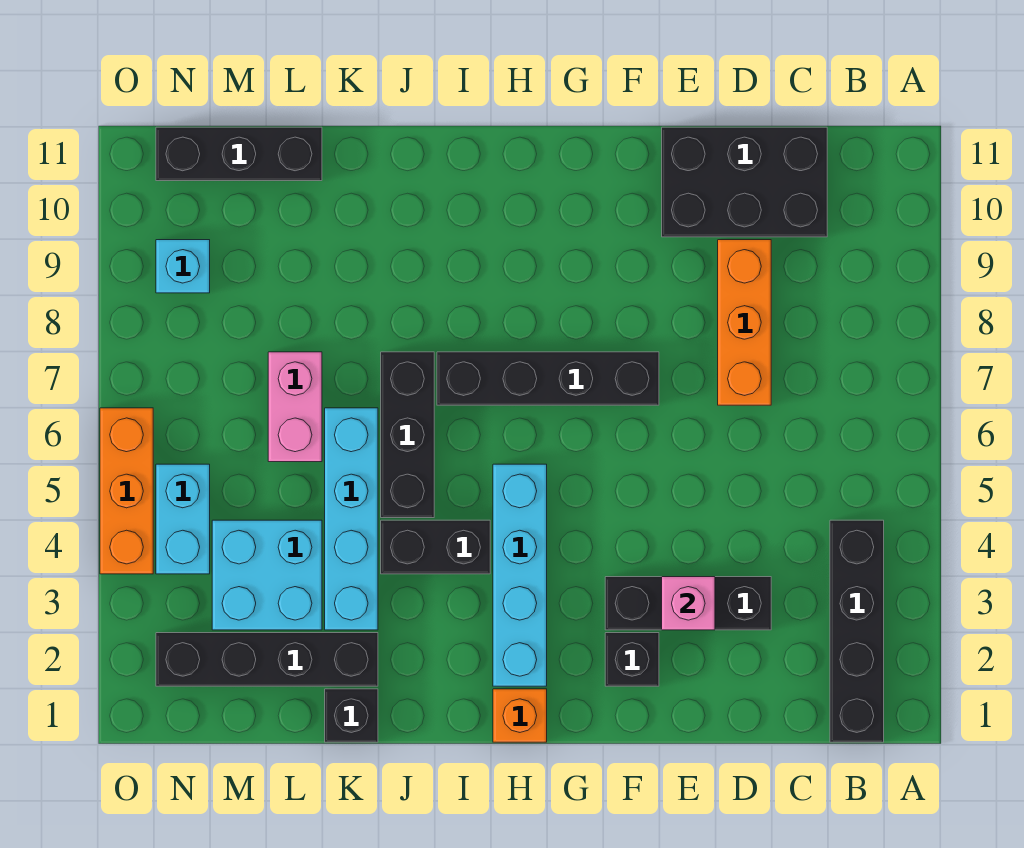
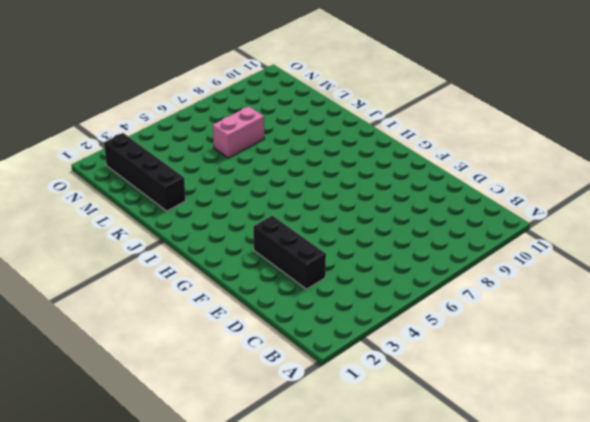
none -> black 1x4 brick [830,520,884,742]
none -> black 2x3 brick [662,127,827,237]
none -> orange 1x3 brick [718,240,771,405]

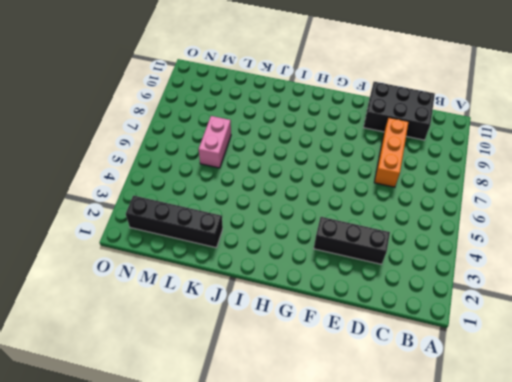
none -> black 1x4 brick [830,520,884,742]
none -> black 1x1 brick [605,633,659,686]
none -> black 1x4 brick [437,352,659,405]

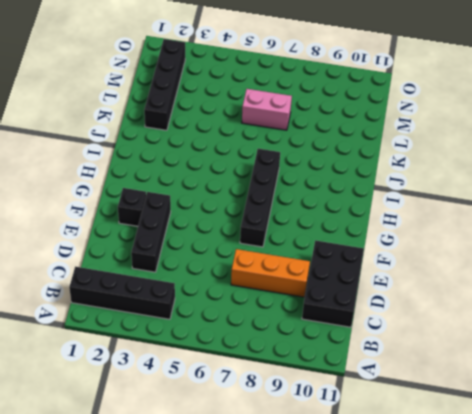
none -> orange 1x1 brick [493,689,547,742]
none -> cyan 1x4 brick [493,464,547,686]
none -> black 1x2 brick [381,520,490,574]

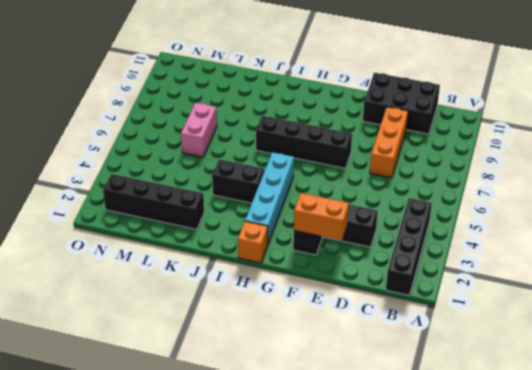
orange 1x2 brick [294,193,349,241] -> none
none -> black 1x3 brick [381,352,434,518]
none -> black 1x1 brick [325,689,378,742]
none -> cyan 1x4 brick [325,408,378,630]

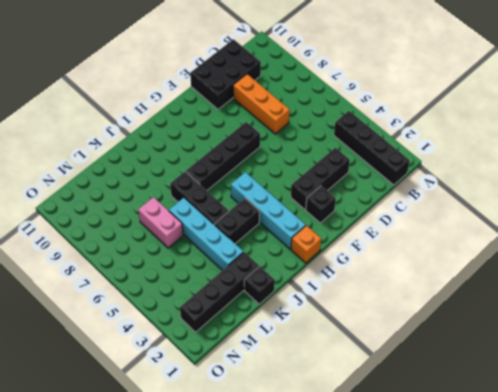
none -> cyan 2x2 brick [212,520,322,630]
none -> black 1x3 brick [156,127,322,181]
none -> cyan 1x2 brick [156,464,210,574]

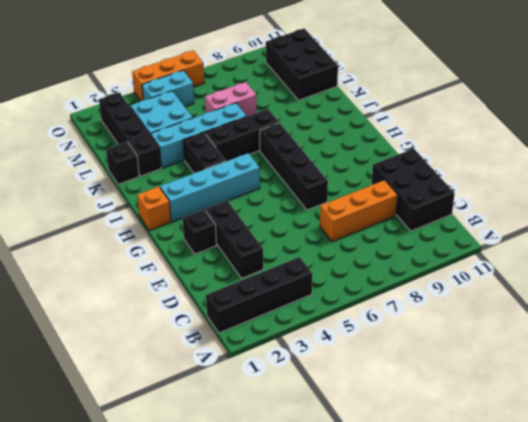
black 2x3 brick [266,28,338,100] -> black 1x3 brick [156,127,322,181]
none -> cyan 1x1 brick [156,240,210,293]
none -> pink 1x1 brick [662,577,715,630]

